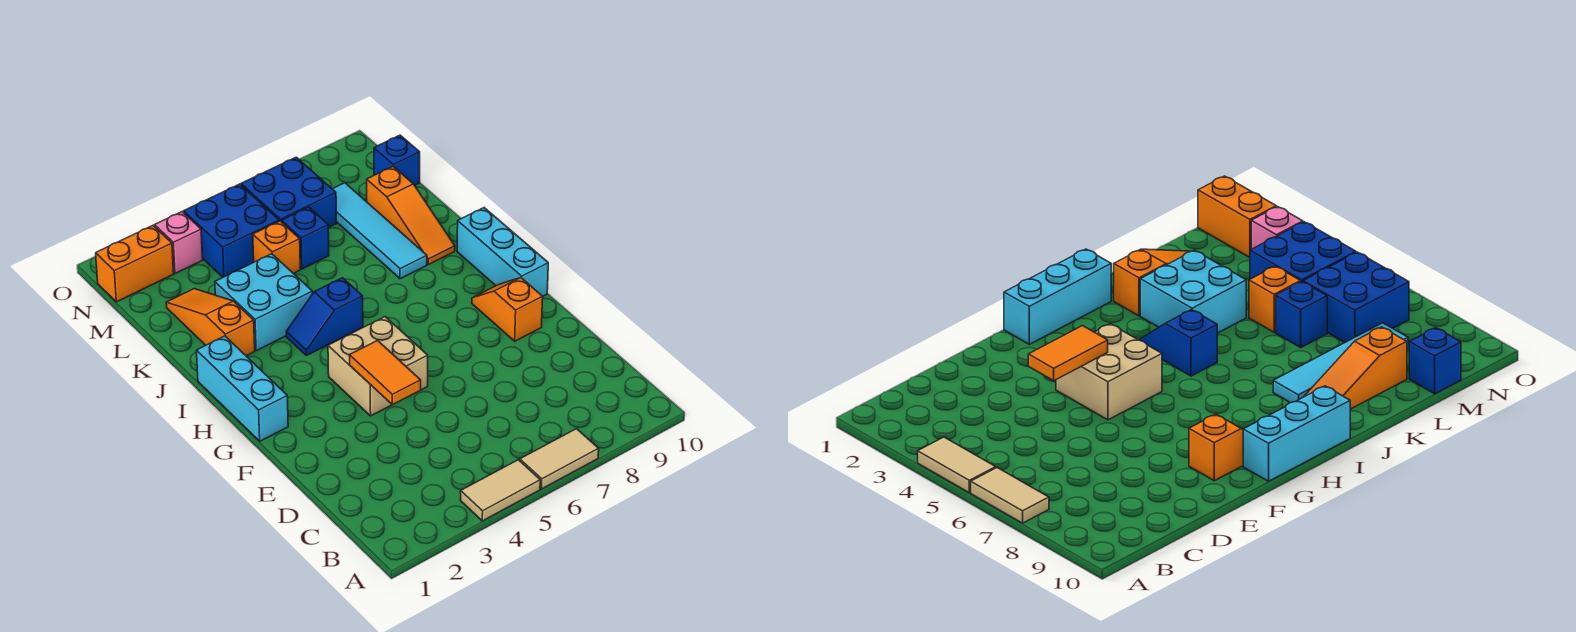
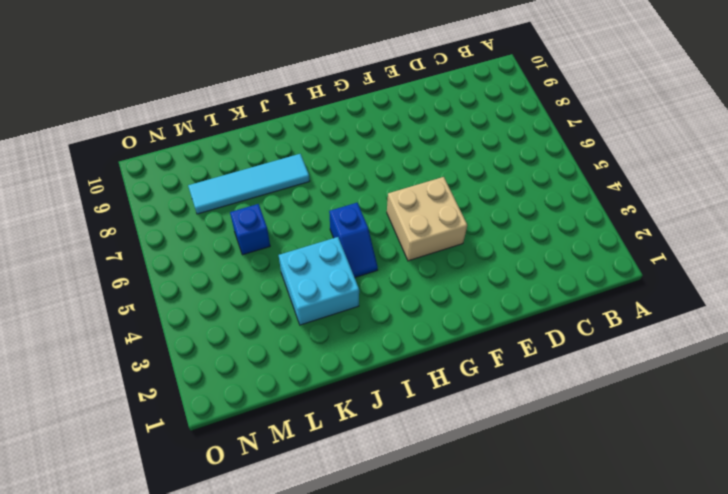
none -> tan 1x2 tile [461,460,540,521]
none -> tan 1x2 tile [520,429,599,489]
none -> orange 1x2 slope [472,278,543,341]

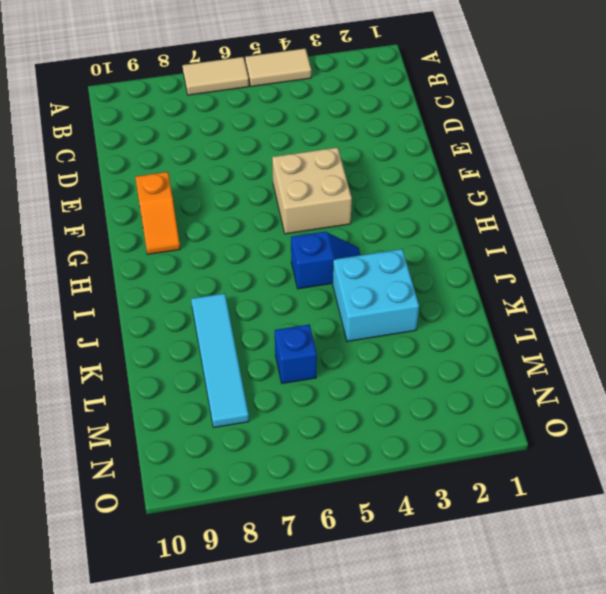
none -> cyan 1x3 brick [196,336,288,441]
none -> cyan 1x3 brick [457,208,548,296]
none -> orange 1x3 slope [166,289,255,356]

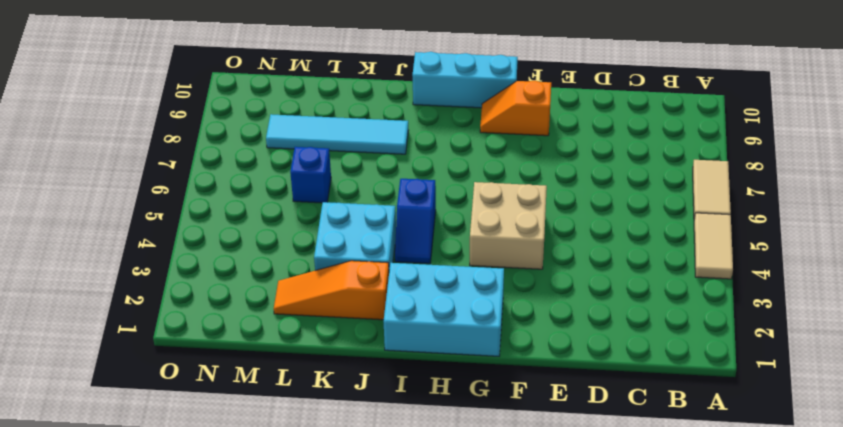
cyan 2x3 brick [384,263,504,356] -> cyan 1x3 brick [196,336,288,441]
none -> orange 1x3 slope [367,167,455,265]
none -> orange 1x1 brick [253,221,300,273]
none -> blue 2x2 brick [184,184,279,277]

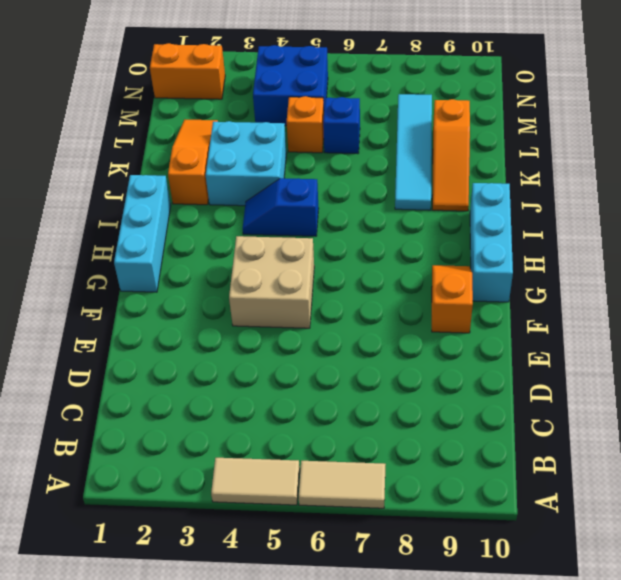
none -> blue 2x2 brick [241,157,337,228]
none -> blue 1x1 brick [374,135,420,185]
none -> pink 1x1 brick [155,212,203,274]

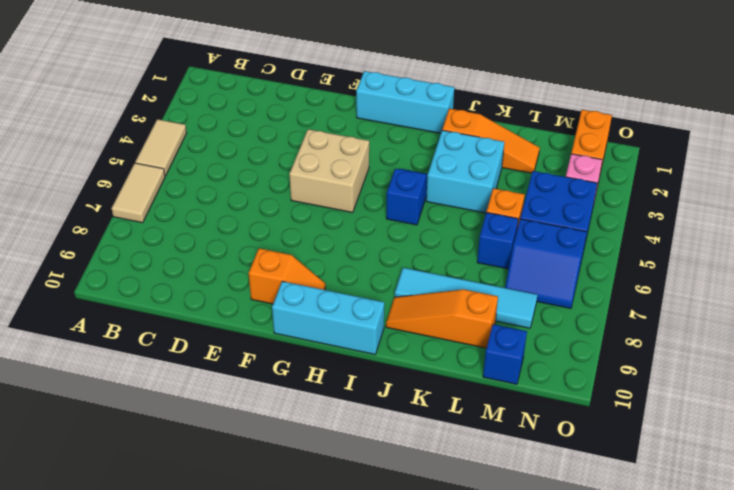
blue 2x2 slope [505,219,587,308] -> blue 2x2 brick [241,157,337,228]
none -> orange 1x2 tile [349,341,421,405]

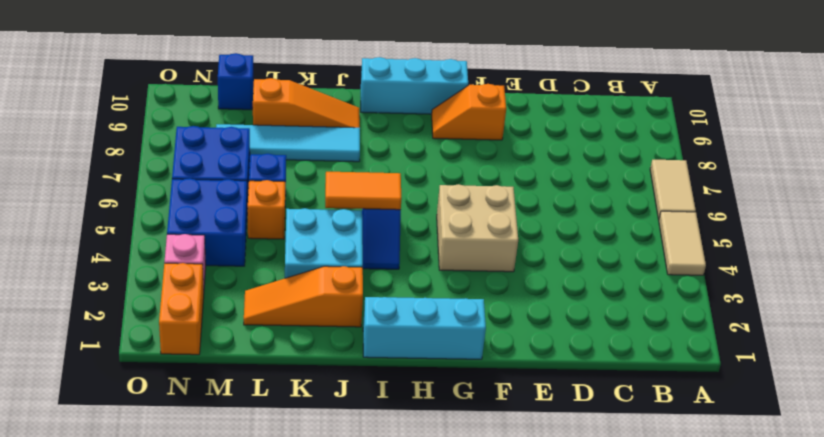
orange 1x2 tile [325,172,402,210] -> orange 1x2 tile moved to [349,341,421,405]

